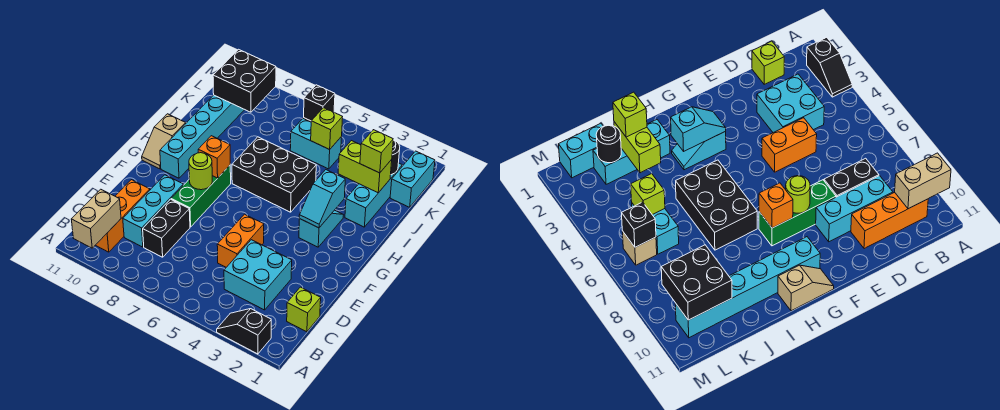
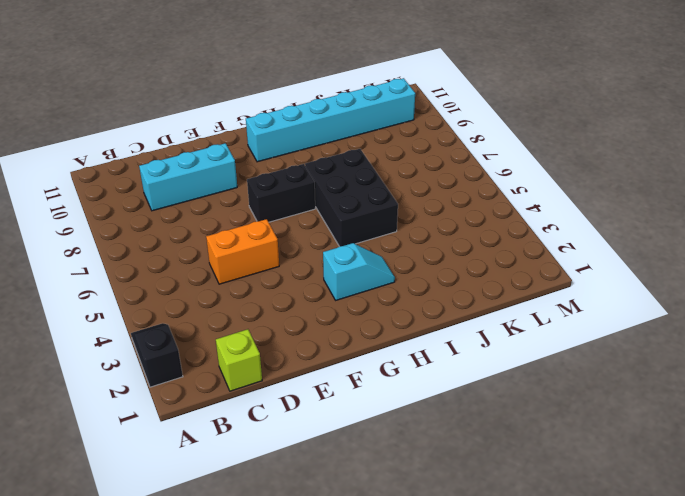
black 1x2 brick [247,164,315,222] -> black 1x2 brick moved to [143,199,190,257]
none -> orange 1x3 brick [96,180,150,252]
none -> cyan 2x2 brick [224,240,292,310]
none -> green 1x3 brick [171,165,231,227]

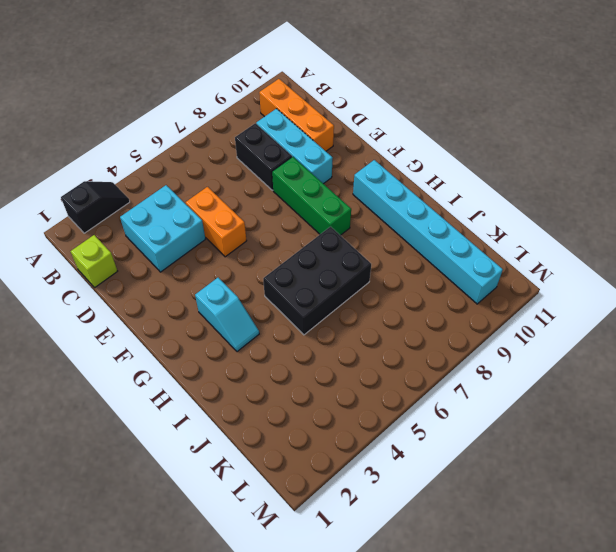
none -> tan 1x2 slope [142,114,186,169]
none -> cyan 1x3 brick [345,163,402,227]
none -> cyan 1x2 brick [390,151,435,207]

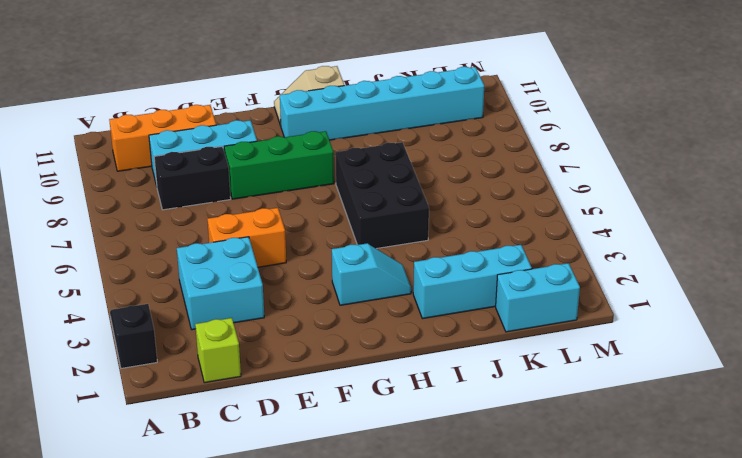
none -> cyan 1x2 brick [290,119,342,169]
none -> tan 1x1 brick [622,231,657,265]
none -> tan 1x2 brick [71,189,121,248]

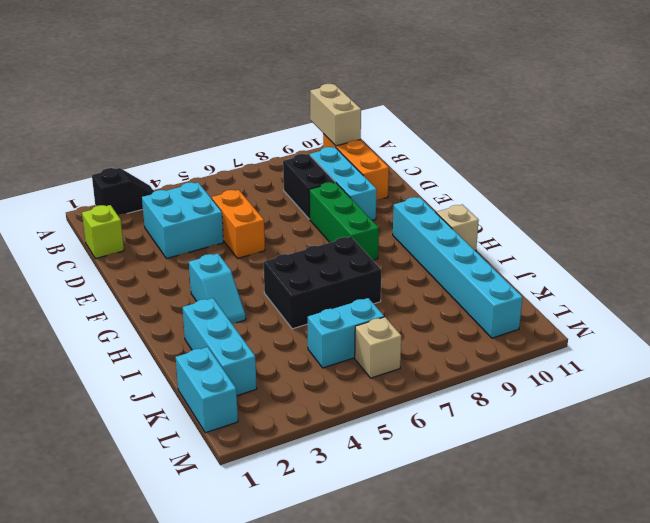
none -> lime 1x1 round brick [189,153,212,190]
none -> cyan 1x2 slope [299,170,345,228]
none -> orange 1x1 brick [198,136,230,178]

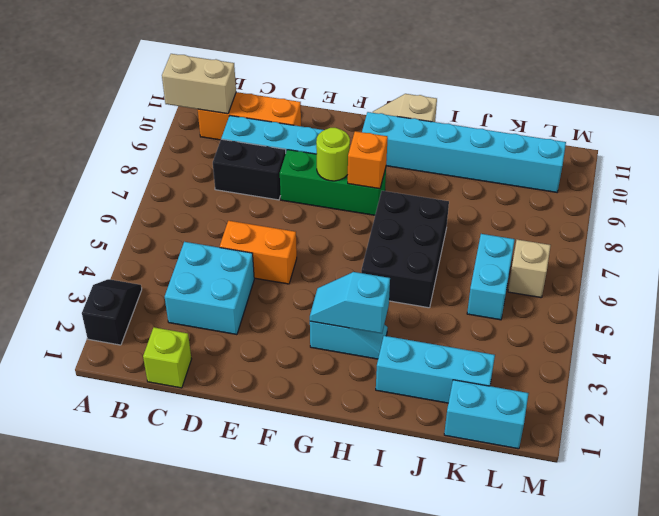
none -> lime 1x2 brick [338,141,392,193]
none -> black 1x1 round brick [391,140,400,175]
none -> lime 1x1 brick [311,108,343,149]

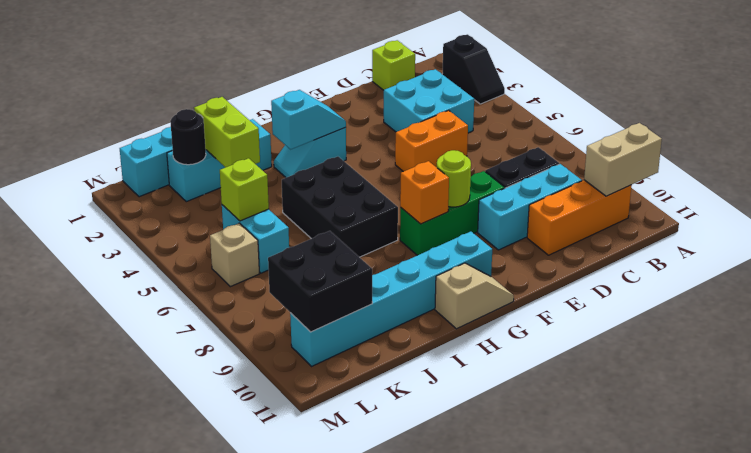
none -> black 1x1 brick [304,85,335,121]
none -> lime 1x1 brick [360,130,393,173]

